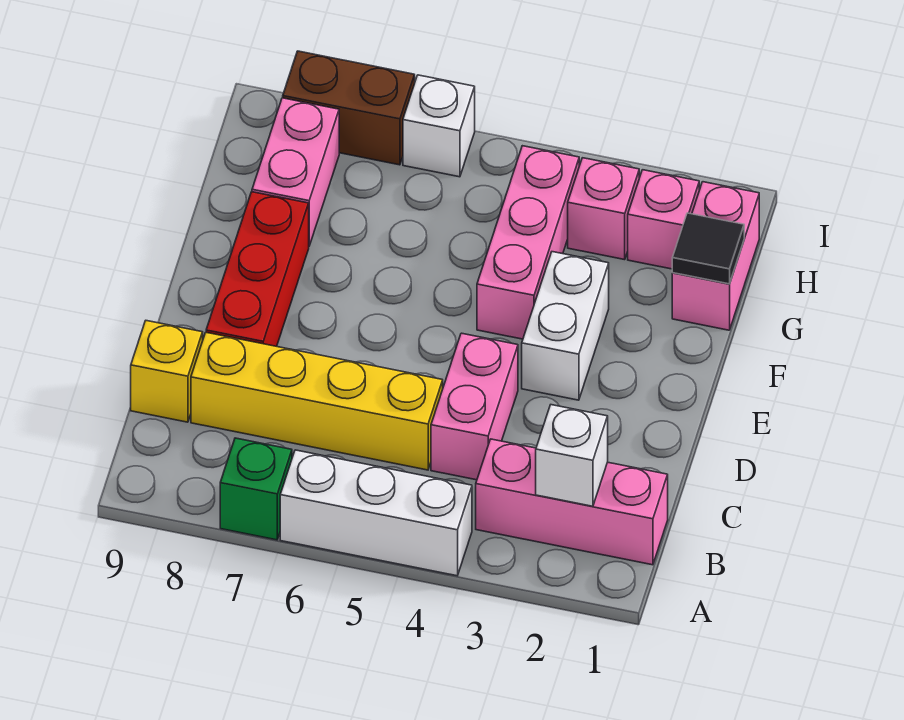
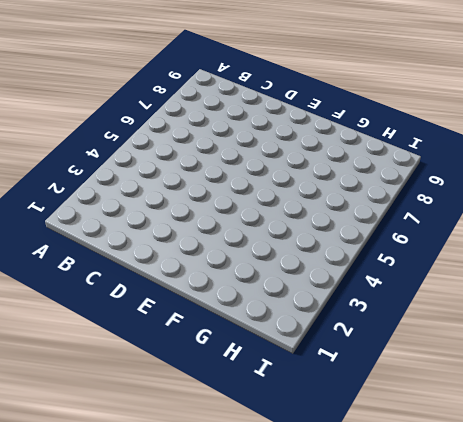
none -> white 1x3 brick [280,450,472,576]
none -> green 1x1 brick [220,438,292,540]
none -> pink 1x3 brick [476,439,668,565]

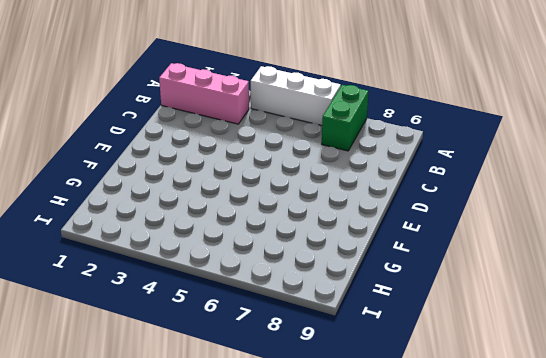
green 1x2 brick [322,85,368,151] -> green 1x1 brick [220,438,292,540]
none -> pink 1x2 brick [431,333,518,480]
none -> yellow 1x4 brick [191,333,443,470]
none -> yellow 1x1 brick [131,321,203,422]

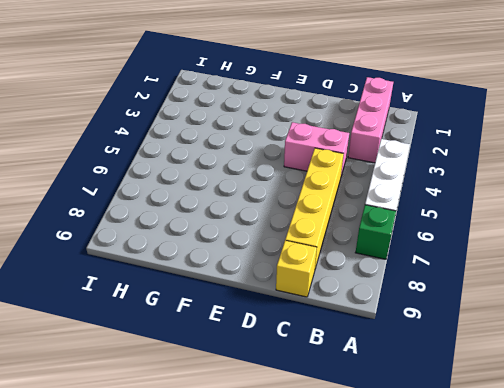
none -> red 1x3 brick [206,192,309,346]
none -> white 1x2 brick [522,252,609,400]
none -> pink 1x3 brick [477,146,579,339]

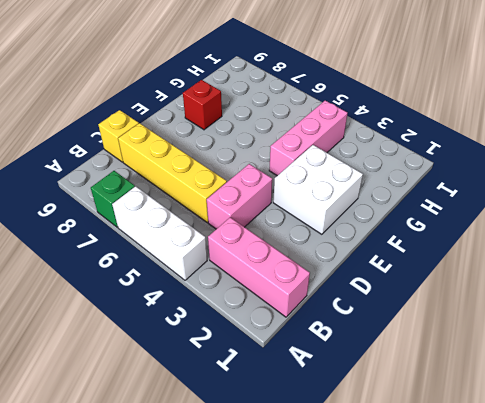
white 2x2 brick [273,145,363,234] -> white 1x2 brick [522,252,609,400]
red 1x1 brick [183,80,222,130] -> red 1x3 brick [206,192,309,346]
none -> pink 1x2 brick [672,182,759,330]
none -> pink 1x2 brick [252,98,339,246]
none -> pink 1x1 brick [628,170,699,269]

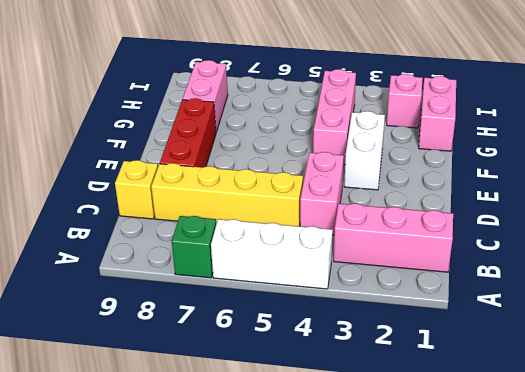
none -> pink 1x1 brick [568,158,639,260]
none -> white 1x1 brick [403,75,475,177]
none -> brown 1x2 brick [283,51,415,165]

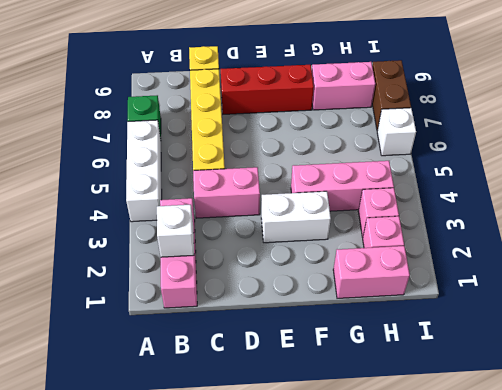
none -> black 1x1 tile [672,213,744,284]

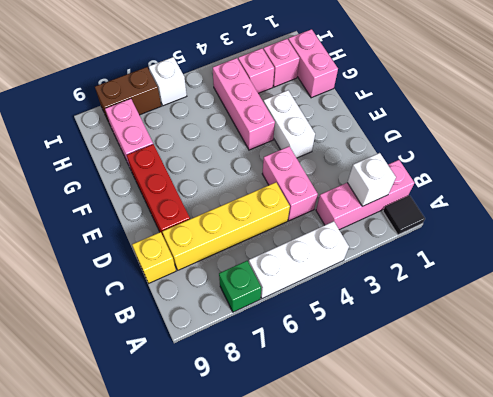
black 1x1 tile [383,195,425,235] -> black 1x1 tile moved to [672,213,744,284]

